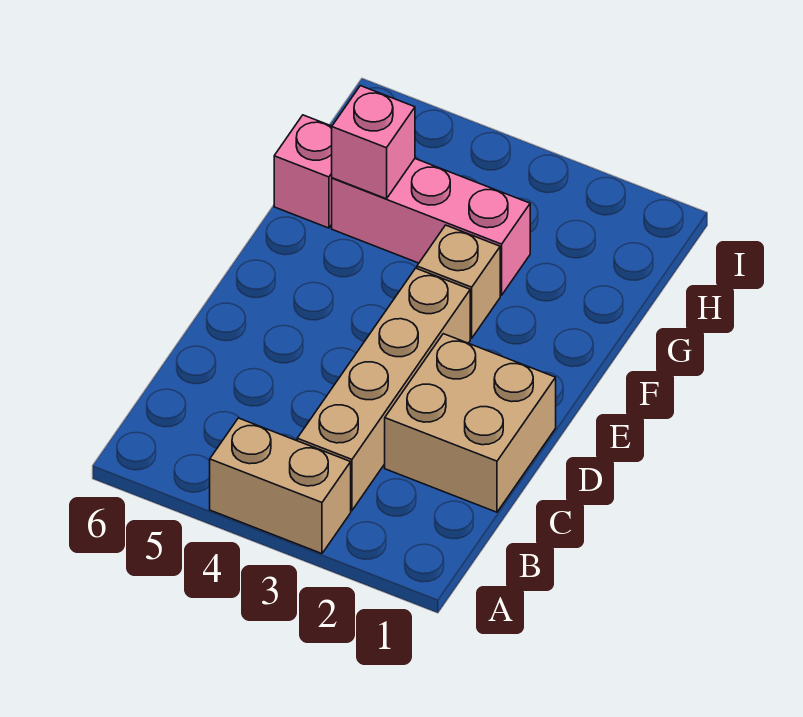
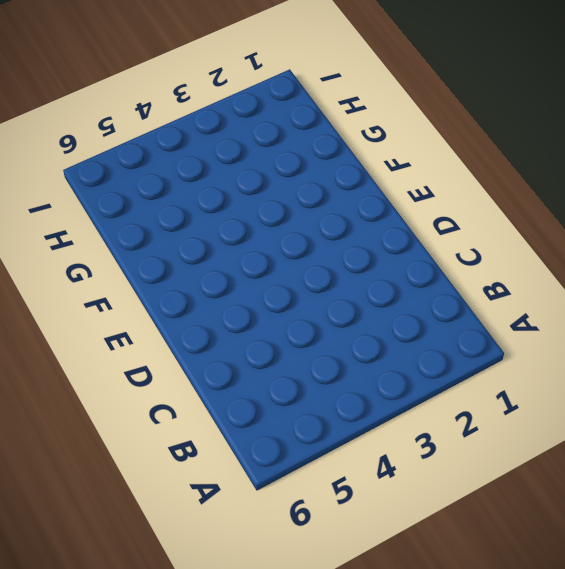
none -> tan 1x2 brick [210,418,351,554]
none -> tan 1x4 brick [297,268,470,511]

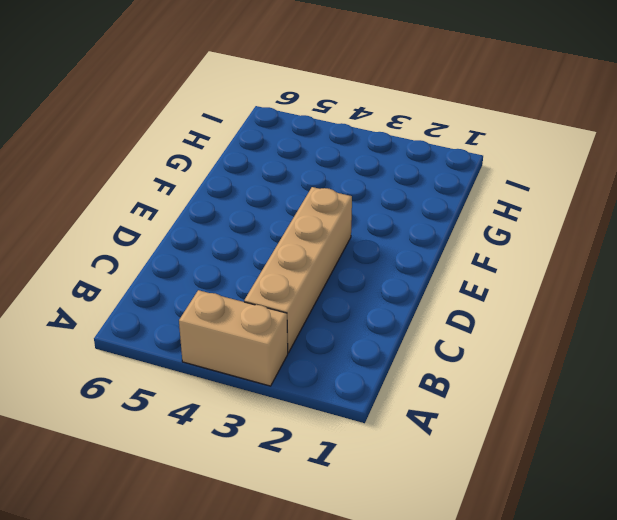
none -> tan 2x2 brick [385,334,556,512]
none -> tan 1x1 brick [417,225,500,338]

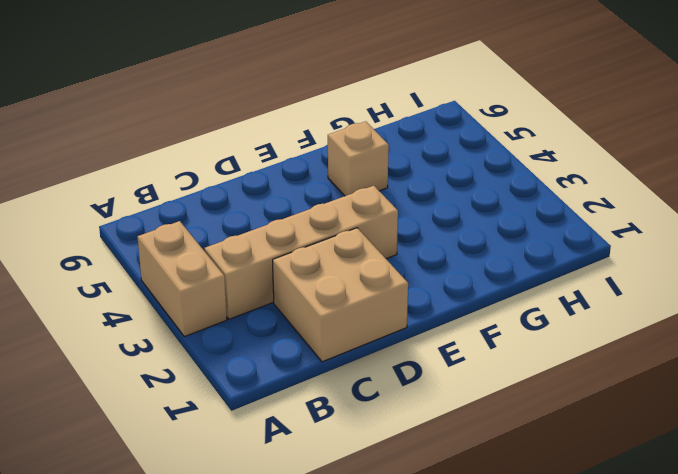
tan 1x1 brick [328,121,389,196] -> tan 1x1 brick moved to [417,225,500,338]
none -> pink 1x3 brick [332,159,530,295]
none -> pink 1x1 brick [274,115,332,228]

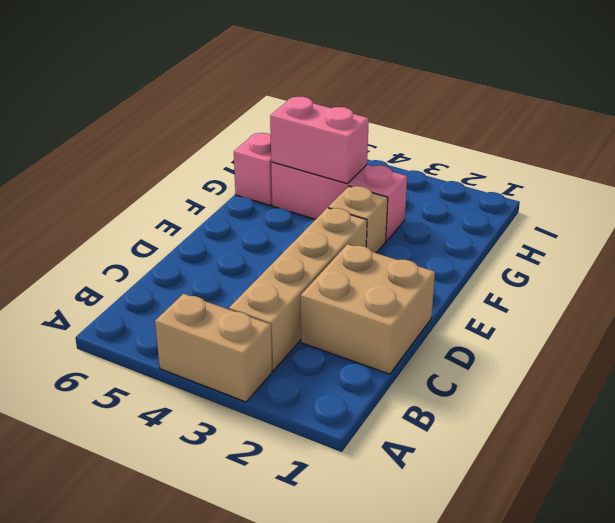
pink 1x2 brick [270,97,369,184] -> pink 1x1 brick [332,86,415,199]

